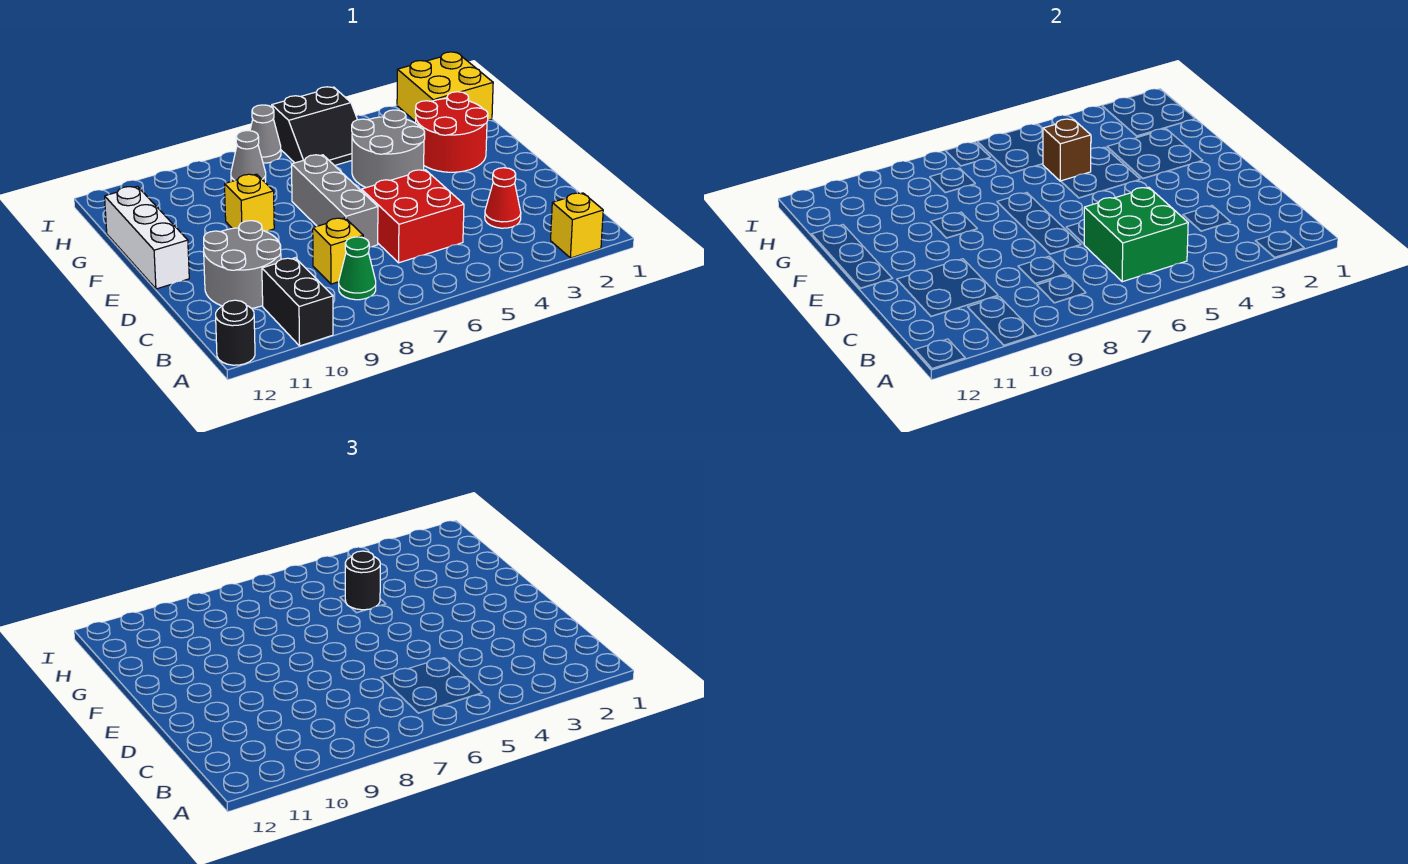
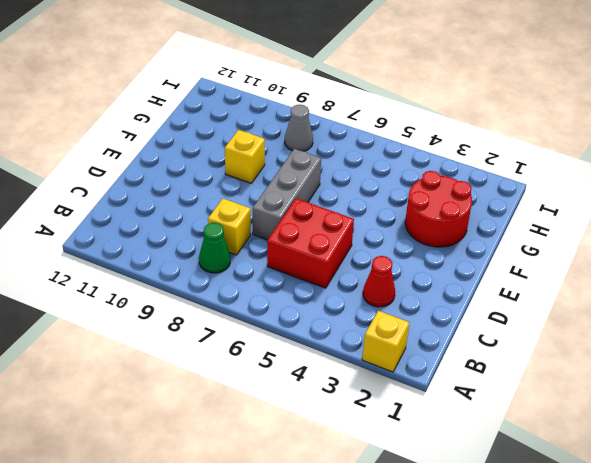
none -> black 1x2 brick [262,258,333,346]
none -> black 1x1 round brick [216,300,255,365]
none -> grey 2x2 round brick [204,221,281,308]

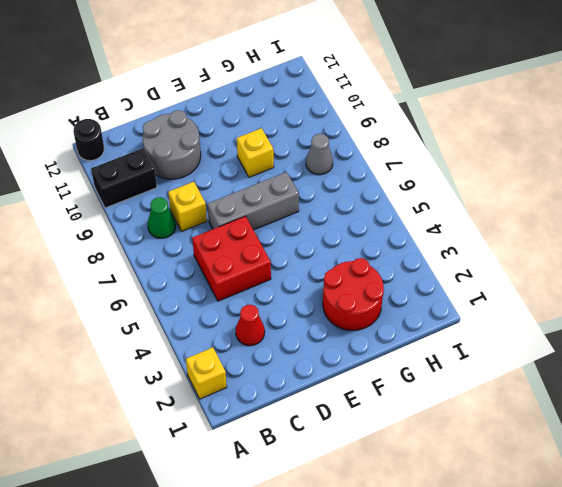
none -> white 1x3 brick [105,186,189,289]
none -> grey 2x2 round brick [352,110,425,188]
none -> yellow 2x2 brick [397,52,493,122]

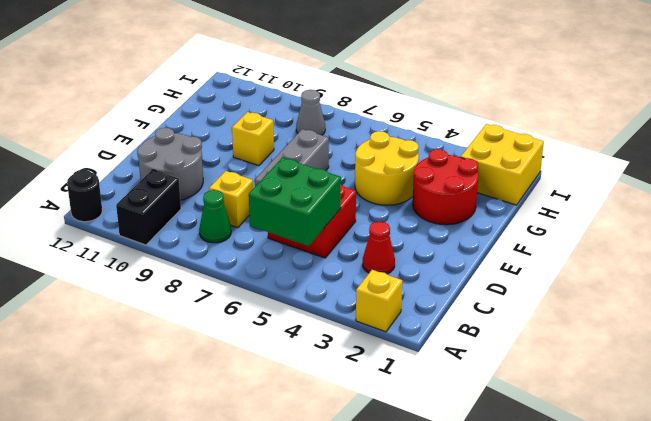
yellow 2x2 round brick [355,131,419,205] -> grey 2x2 round brick [352,110,425,188]
none -> white 1x3 brick [105,186,189,289]
none -> black 2x2 slope [272,87,357,166]
none -> grey 1x1 cone [250,105,281,163]

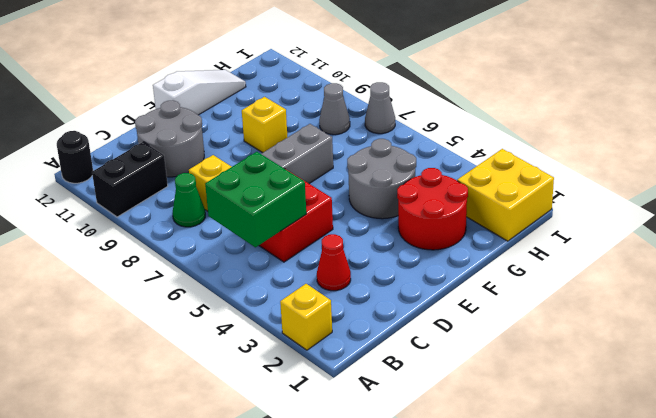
white 1x3 slope [153,70,246,115] -> white 1x3 brick [105,186,189,289]
none -> black 2x2 slope [272,87,357,166]
none -> brown 1x1 brick [1043,119,1091,181]
none -> black 1x1 round brick [345,551,380,610]

